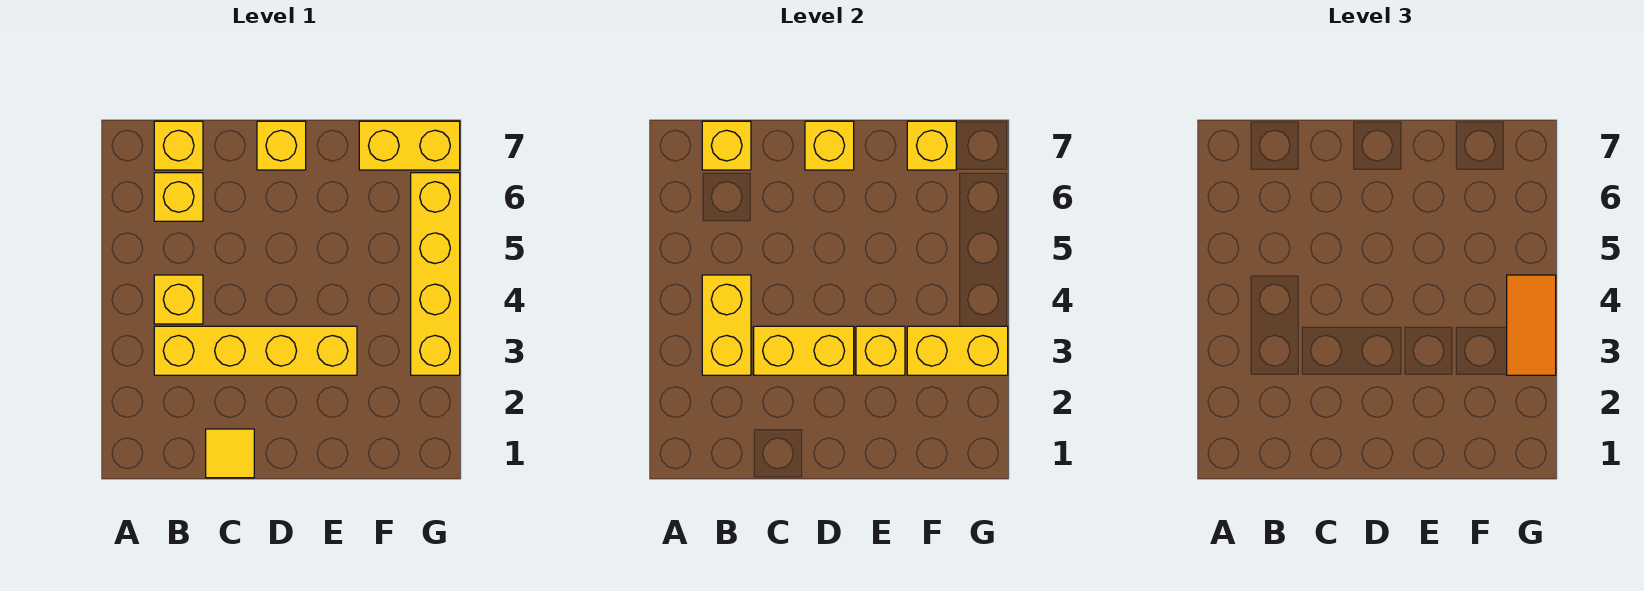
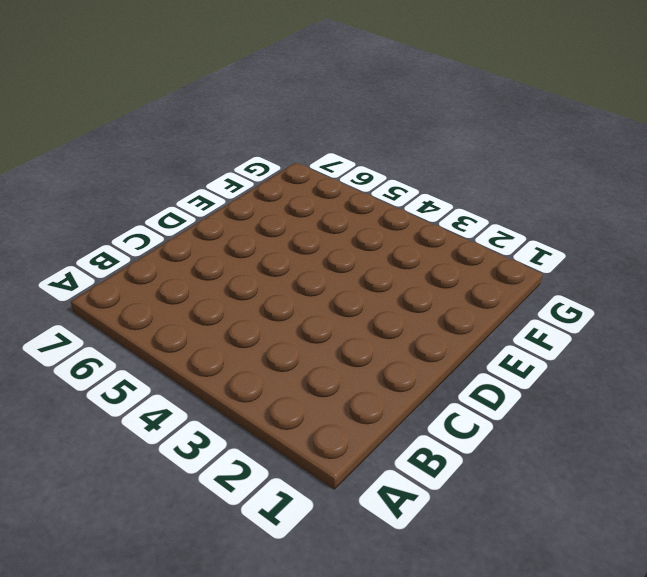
none -> yellow 1x4 brick [154,326,357,375]
none -> yellow 1x1 brick [154,275,203,324]
none -> yellow 1x1 brick [154,173,203,221]

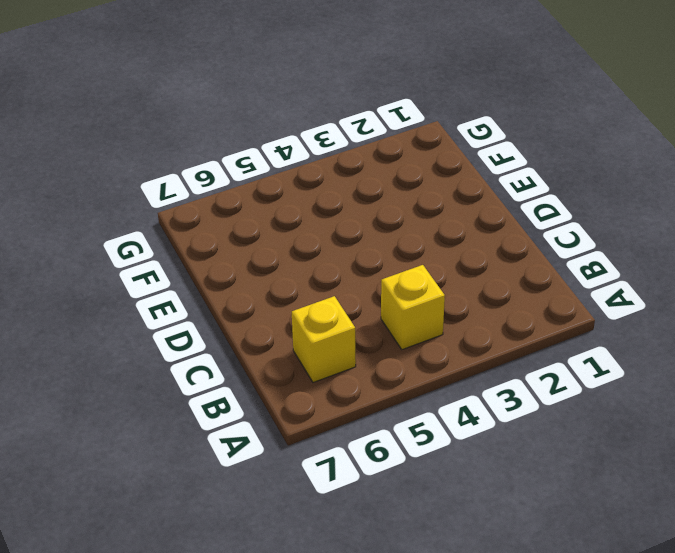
none -> yellow 1x4 brick [154,326,357,375]
none -> yellow 1x1 brick [154,121,203,170]
none -> yellow 1x1 tile [206,429,254,478]

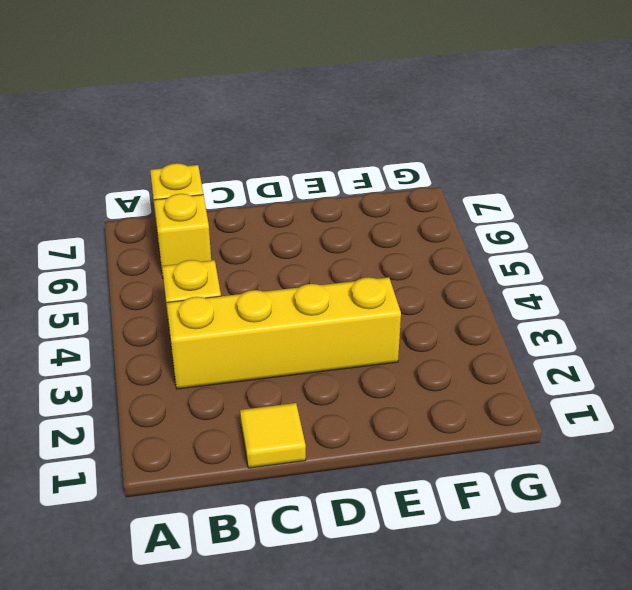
none -> yellow 1x1 brick [257,121,306,170]
none -> yellow 1x2 brick [359,121,460,170]
none -> yellow 1x4 brick [411,173,460,375]

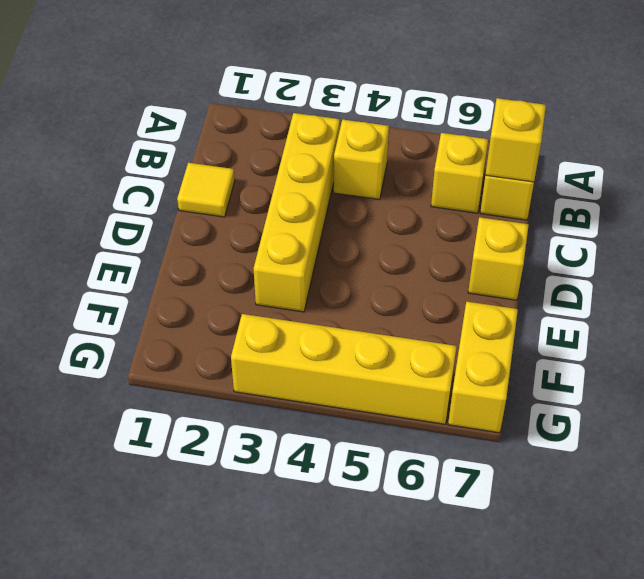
none -> yellow 1x2 brick [702,275,751,375]
none -> yellow 1x2 brick [754,326,854,375]
none -> yellow 1x1 brick [805,121,854,170]

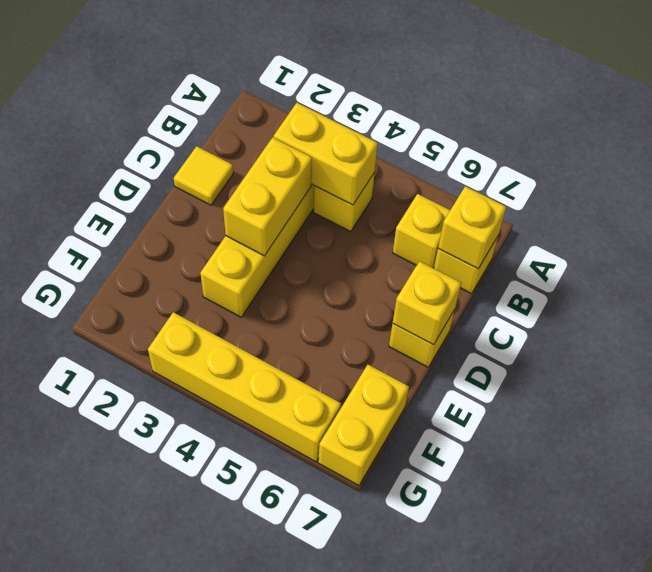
none -> yellow 1x1 brick [856,326,905,375]
none -> yellow 1x2 brick [907,326,1008,375]
none -> yellow 1x1 brick [907,121,956,170]

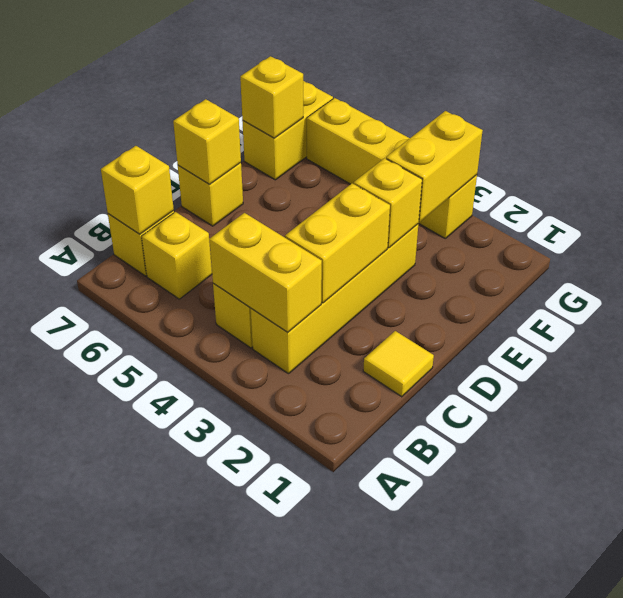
none -> orange 1x2 tile [1507,275,1556,375]

